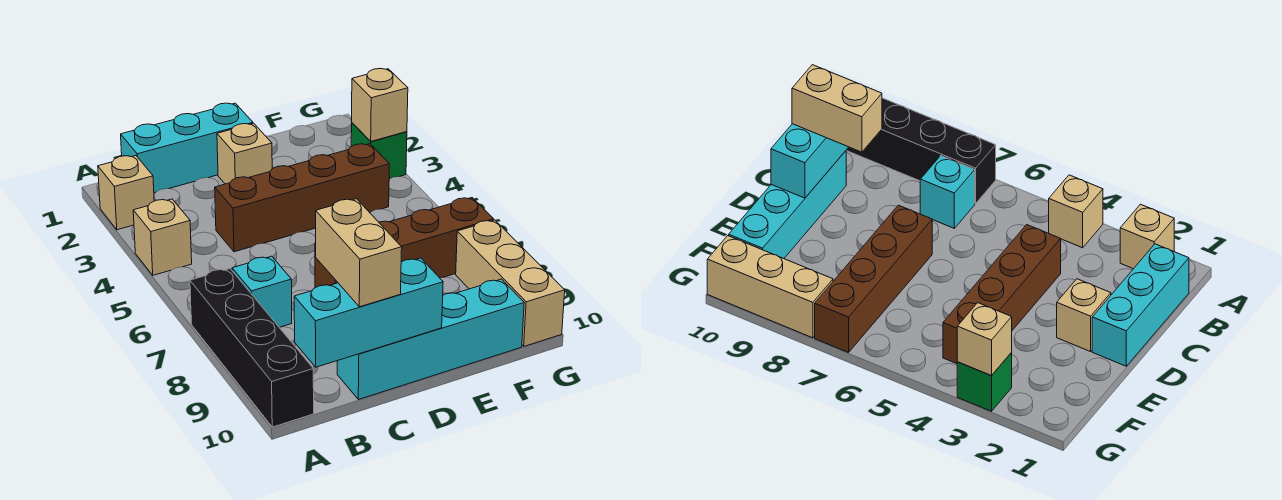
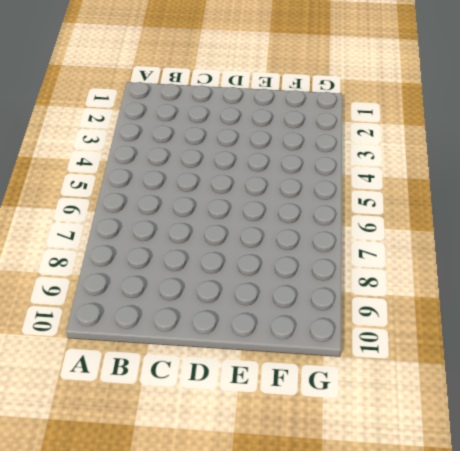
none -> tan 1x1 brick [98,156,154,230]
none -> tan 1x1 brick [133,199,192,275]
none -> black 1x4 brick [190,269,314,427]

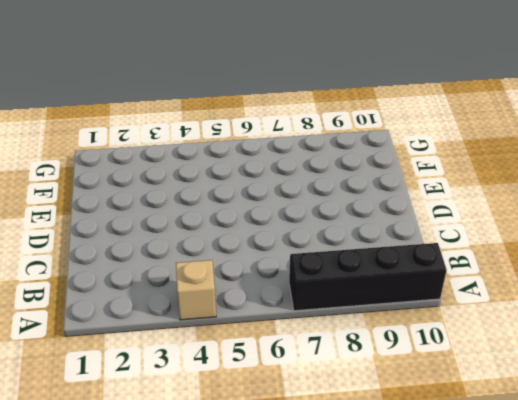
none -> tan 1x1 brick [98,156,154,230]
none -> cyan 1x3 brick [121,103,253,193]
none -> cyan 1x1 brick [232,256,292,327]

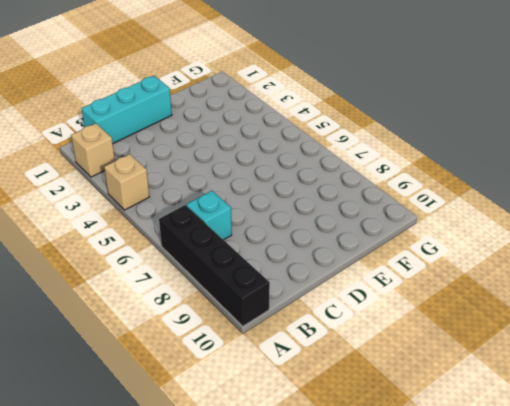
none -> brown 1x4 brick [215,144,389,252]
none -> cyan 1x4 brick [337,279,524,400]
none -> tan 1x1 brick [217,123,272,184]

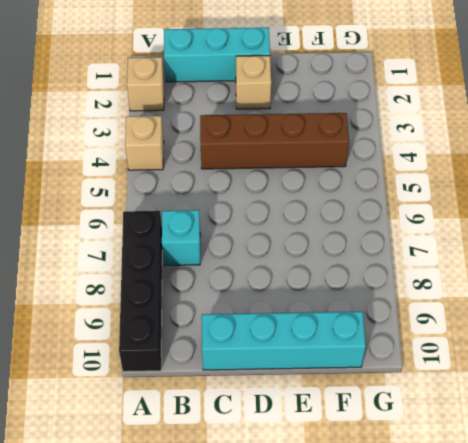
none -> brown 1x4 brick [315,198,494,288]
none -> green 1x1 brick [351,123,407,179]
none -> tan 1x3 brick [456,220,565,346]

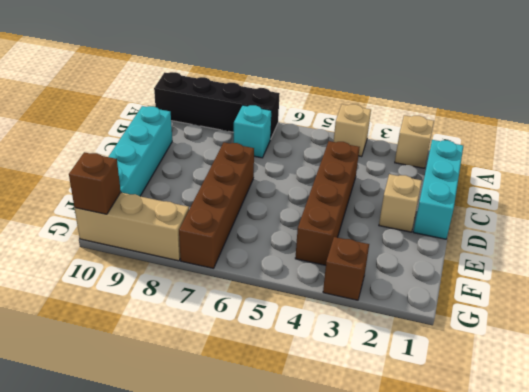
brown 1x1 brick [323,237,369,300] -> green 1x1 brick [351,123,407,179]
brown 1x1 brick [69,152,121,214] -> none
none -> cyan 1x3 brick [294,258,443,367]
none -> tan 1x1 brick [352,68,408,141]
none -> tan 1x2 brick [316,199,402,307]

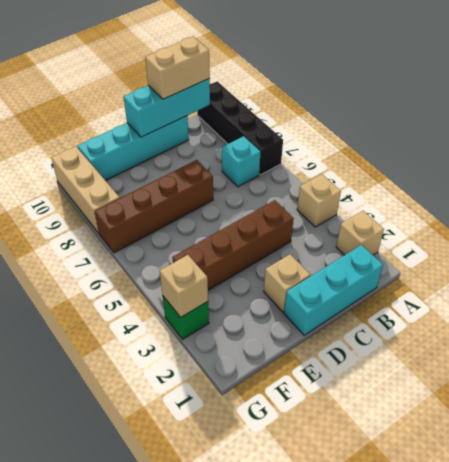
tan 1x2 brick [145,37,210,99] -> tan 1x2 brick turned to [316,199,402,307]

